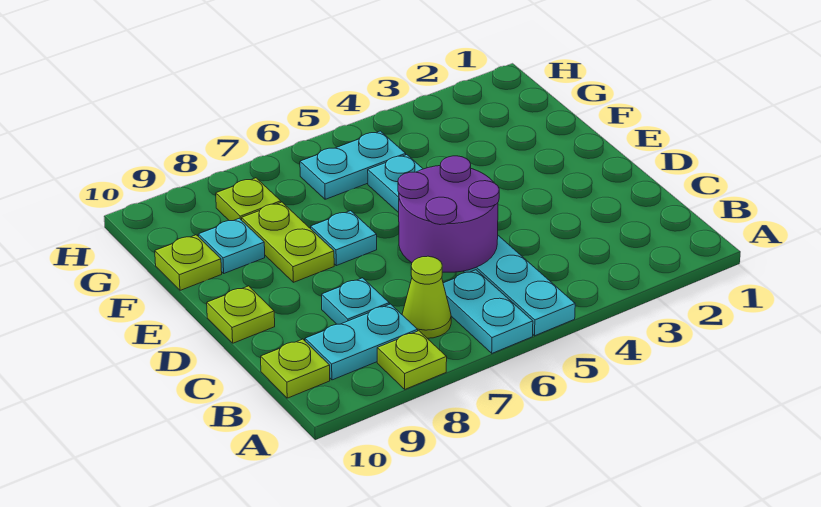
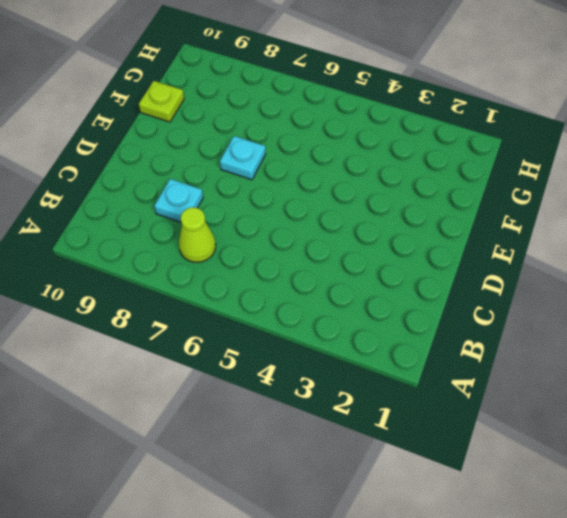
none -> cyan 1x6 plate [368,155,575,336]
none -> cyan 1x2 plate [443,270,533,353]
none -> lime 1x1 plate [377,331,447,389]

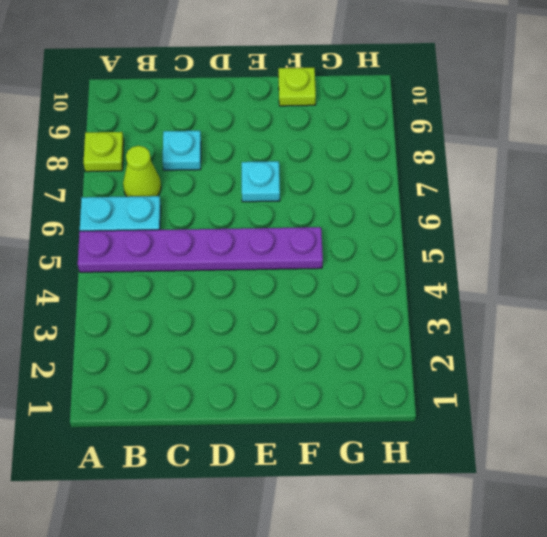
purple 1x6 plate [78,227,323,272] -> cyan 1x6 plate [368,155,575,336]
none -> cyan 1x2 plate [305,304,418,380]
none -> lime 1x1 plate [261,339,330,398]
none -> lime 1x1 plate [207,286,275,343]

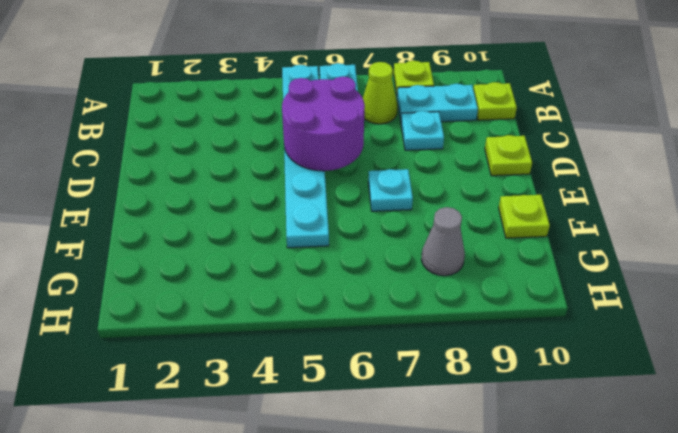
grey 1x1 cone [421,207,465,276] -> lime 1x1 plate [216,178,281,221]
none -> lime 1x2 plate [242,202,334,282]
none -> cyan 1x1 plate [198,218,265,273]
none -> cyan 1x2 plate [300,131,406,199]

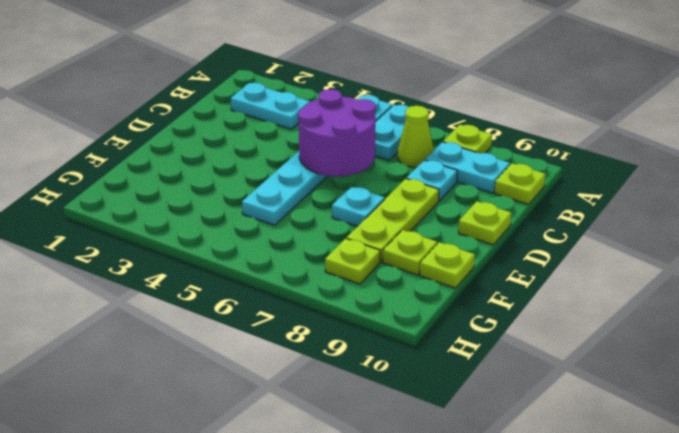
cyan 1x2 plate [231,83,310,129] -> cyan 1x2 plate moved to [300,131,406,199]
lime 1x3 plate [347,179,439,262] -> lime 1x2 plate [242,202,334,282]
lime 1x1 plate [383,230,437,275] -> cyan 1x1 plate [198,218,265,273]

